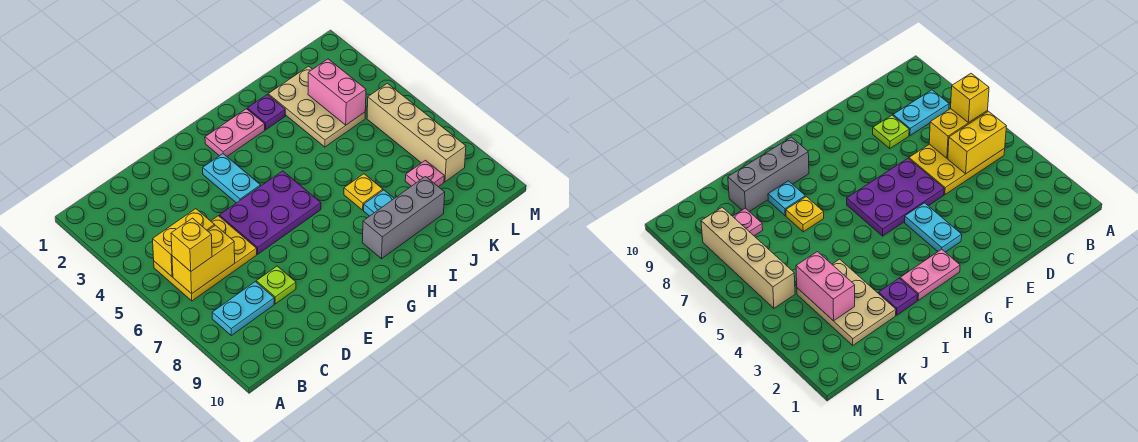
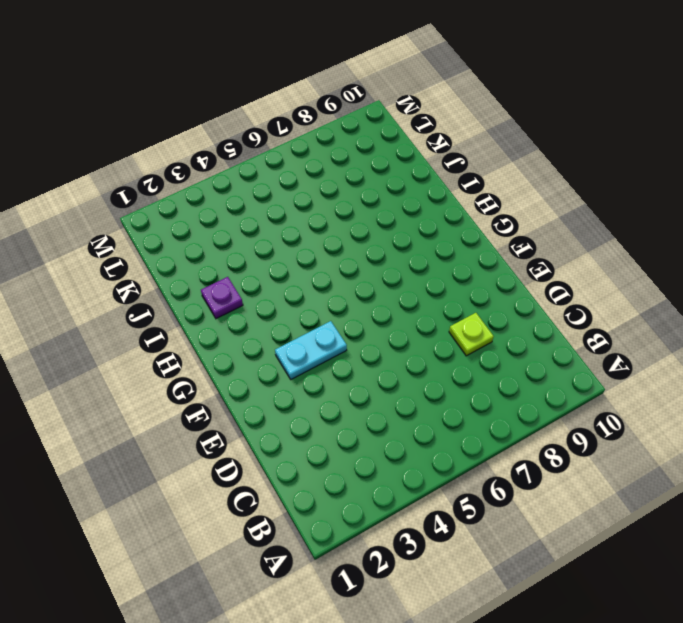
none -> yellow 2x3 plate [154,216,257,301]
none -> cyan 1x2 plate [212,282,274,335]
none -> purple 2x3 plate [219,171,321,254]

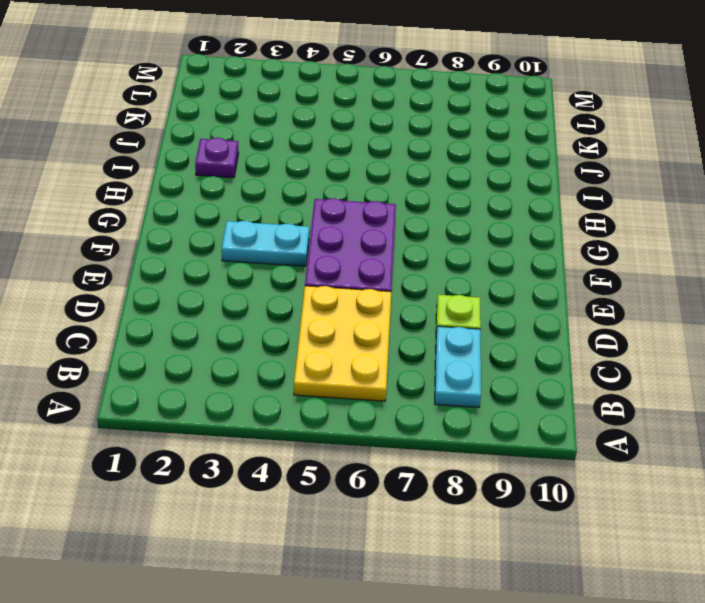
none -> pink 1x2 plate [205,109,265,156]
none -> grey 1x3 brick [362,177,445,259]
none -> yellow 1x1 plate [344,174,383,210]

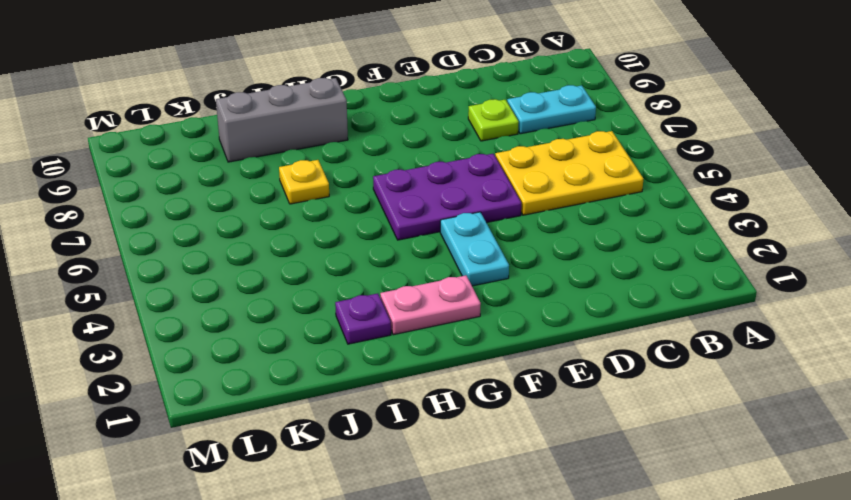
none -> cyan 1x1 plate [364,190,394,216]
none -> tan 2x3 plate [268,66,365,147]
none -> pink 1x1 plate [405,160,444,187]

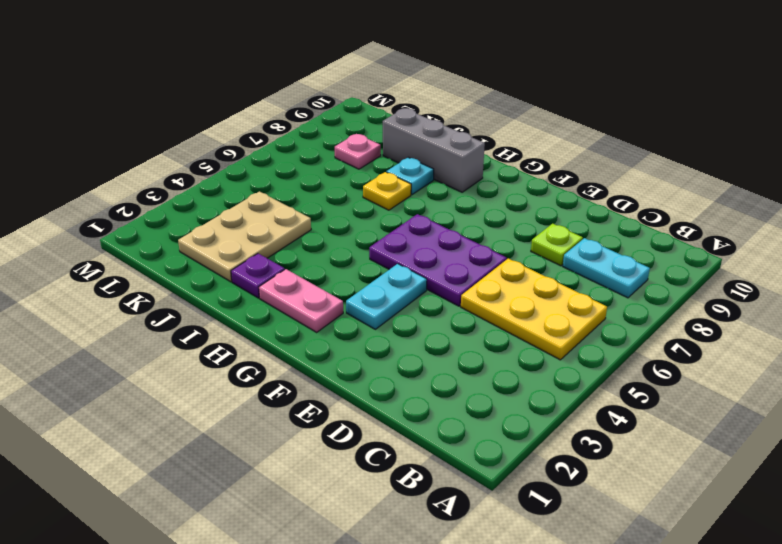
none -> tan 1x4 brick [367,83,466,182]
none -> yellow 1x2 brick [153,209,215,276]
none -> yellow 1x2 brick [172,225,235,294]

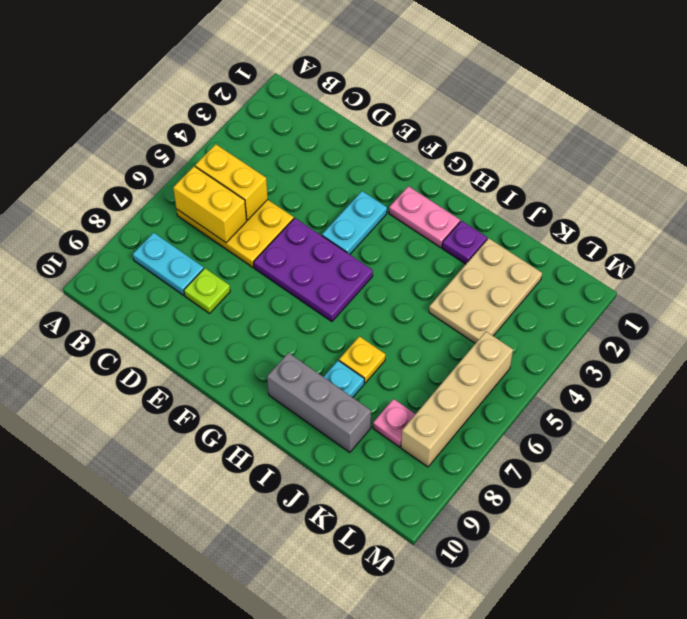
none -> pink 1x2 brick [308,59,366,125]
none -> yellow 1x1 brick [171,218,212,271]

